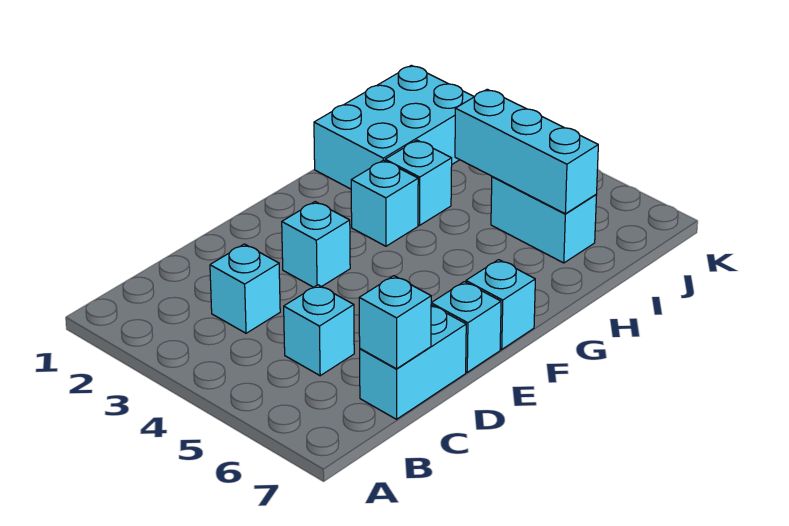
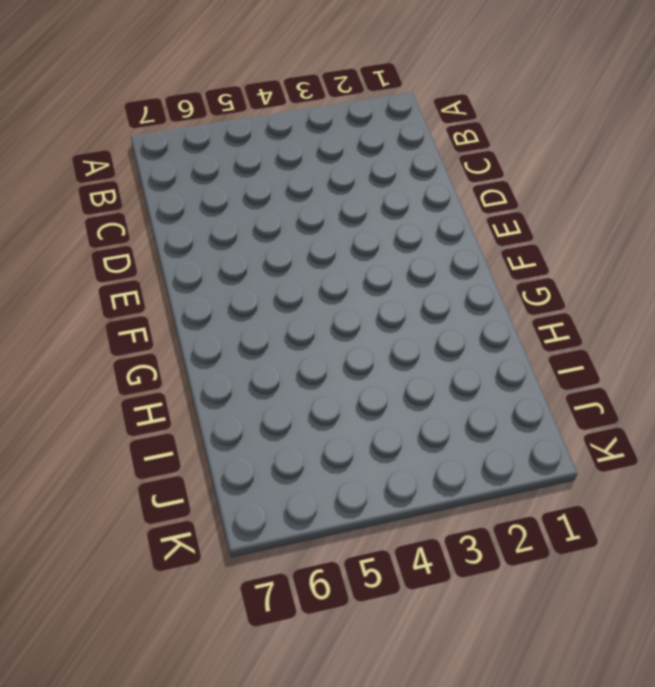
none -> cyan 1x1 brick [210,244,280,333]
none -> cyan 1x1 brick [284,285,354,376]
none -> cyan 1x2 brick [360,305,466,419]

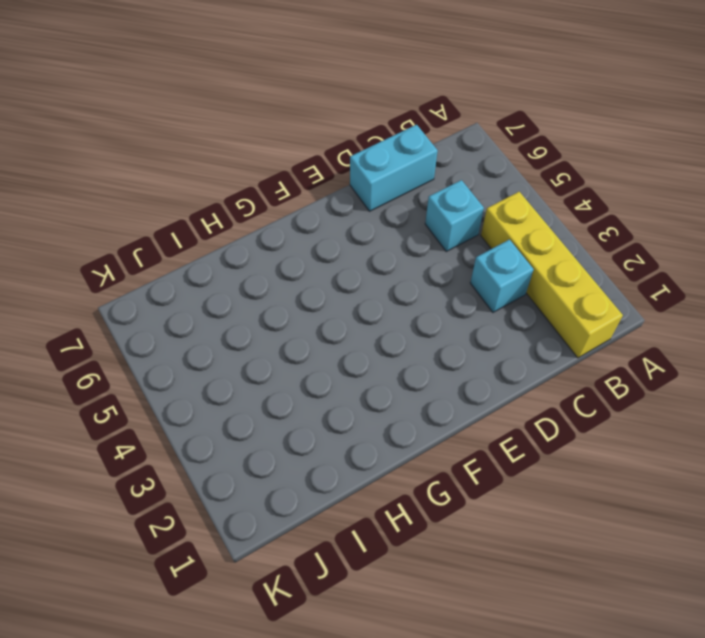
yellow 1x4 brick [481,192,623,358] -> none
none -> cyan 1x1 brick [282,202,350,287]
none -> cyan 1x1 brick [431,282,501,372]
none -> cyan 1x1 brick [466,260,535,349]

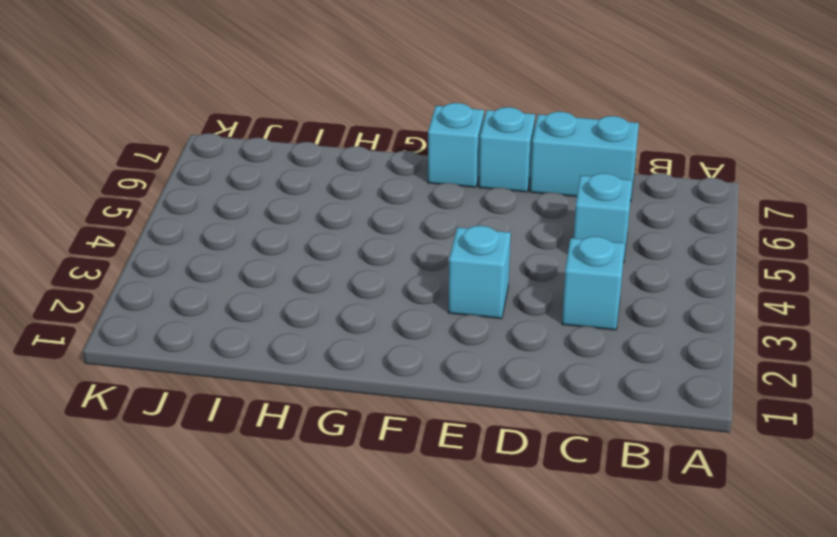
none -> cyan 1x1 brick [351,160,418,246]
none -> cyan 2x3 brick [314,65,474,189]
none -> cyan 1x1 brick [385,140,452,225]

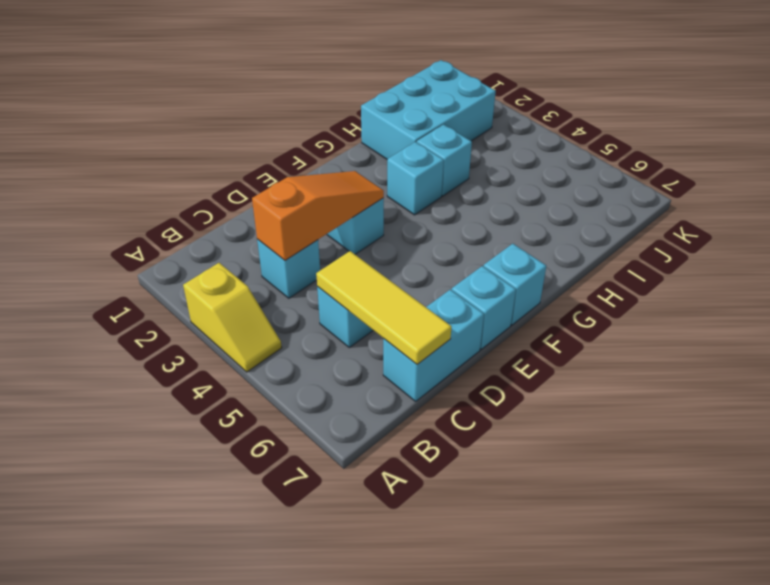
yellow 1x2 slope [183,263,282,372] -> none
orange 1x3 slope [252,171,384,261] -> none
yellow 1x3 tile [316,251,451,364] -> cyan 1x1 brick [359,276,431,369]
none -> cyan 1x2 brick [491,177,597,263]
none -> cyan 1x3 brick [455,89,598,214]

